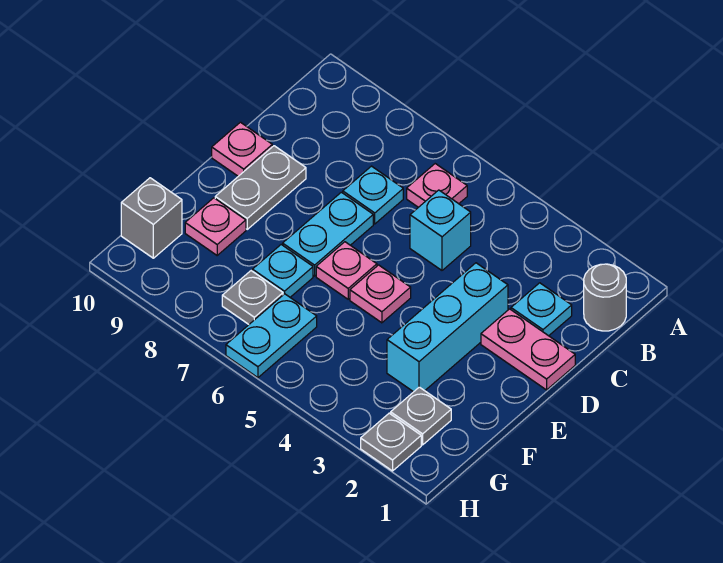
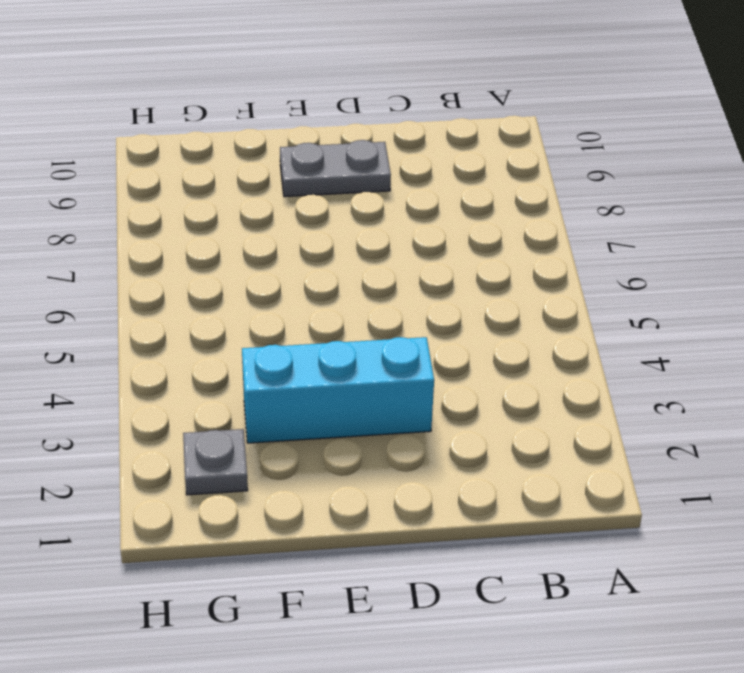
none -> grey 1x1 round brick [584,264,626,331]
none -> pink 1x1 plate [407,164,467,207]
none -> cyan 1x1 plate [511,283,572,336]

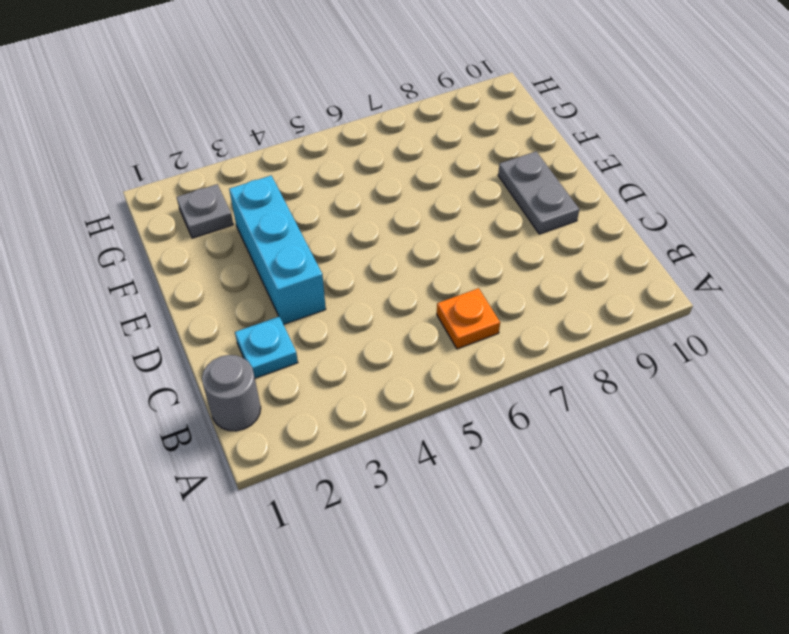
orange 1x1 plate [437,288,500,349] -> pink 1x1 plate [407,164,467,207]
none -> cyan 1x1 brick [410,190,471,270]
none -> cyan 1x1 plate [343,166,403,224]
none -> pink 1x2 plate [481,309,575,390]

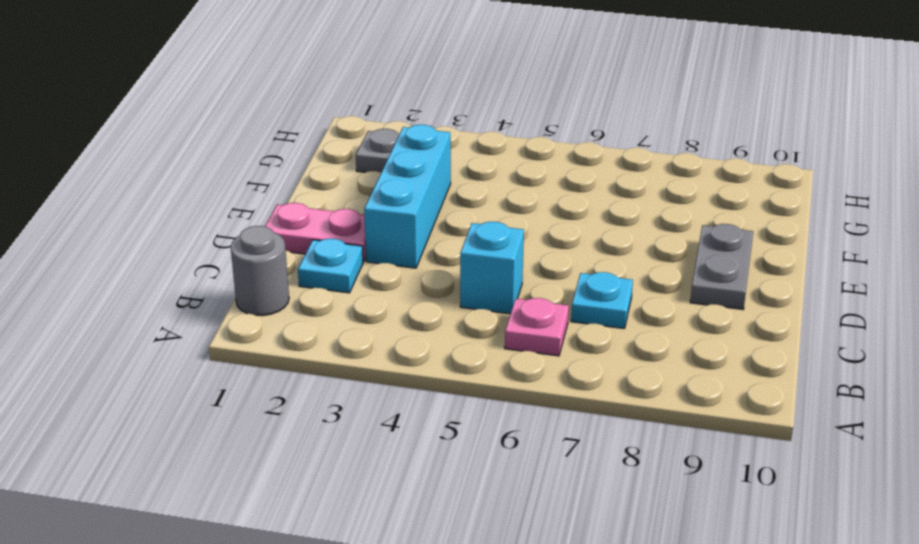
none -> cyan 1x2 plate [283,192,373,276]
none -> pink 1x1 plate [212,122,272,176]
none -> pink 1x1 plate [350,265,411,323]

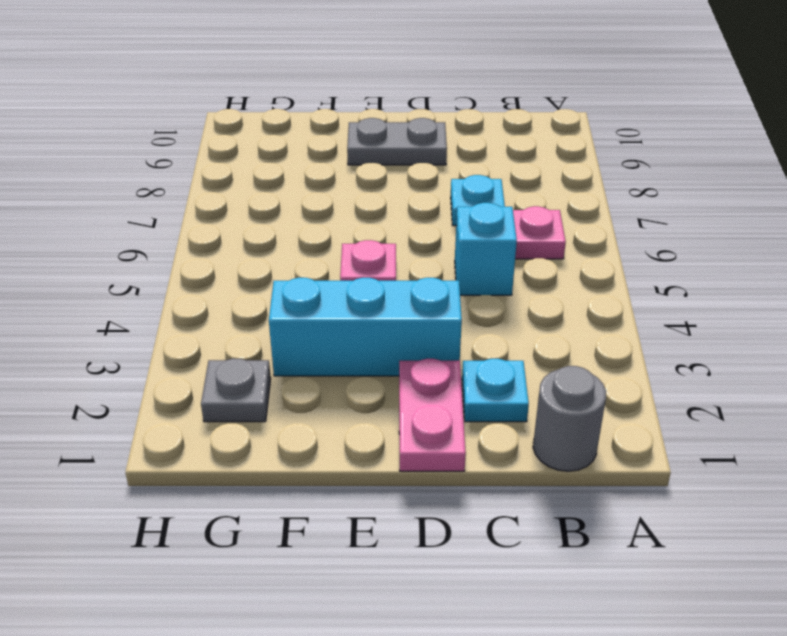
none -> cyan 1x2 plate [283,192,373,276]
none -> pink 1x1 plate [212,122,272,176]
none -> pink 1x1 plate [316,242,377,299]

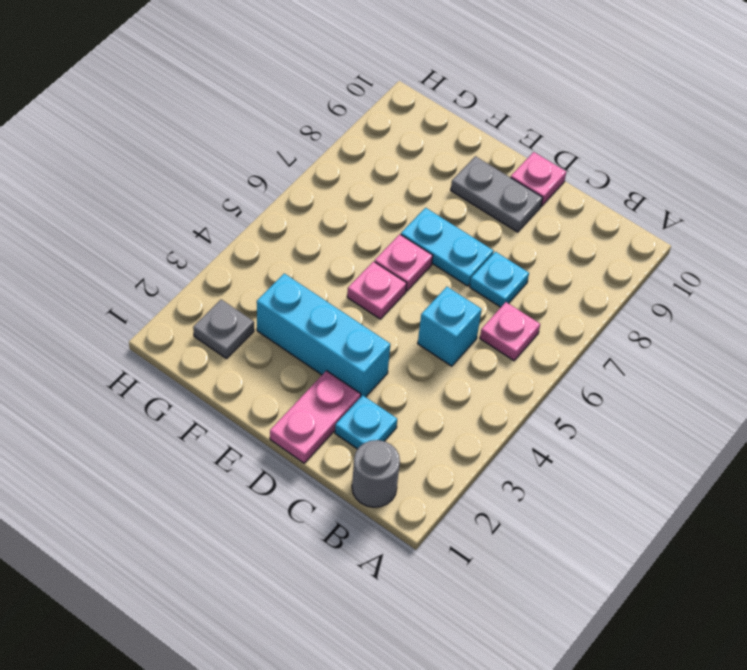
none -> cyan 1x1 plate [252,245,313,297]
none -> pink 1x1 plate [185,198,246,255]
none -> cyan 1x2 plate [226,294,317,378]

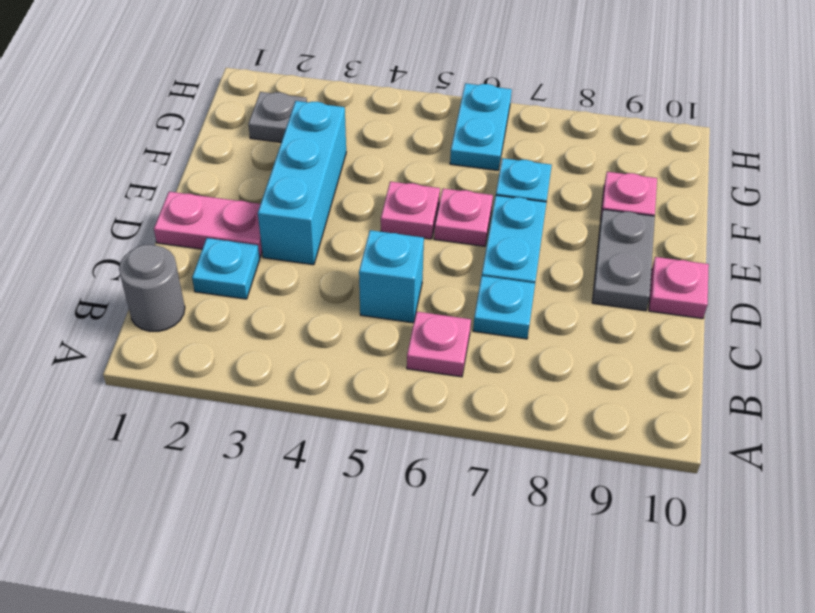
none -> grey 1x1 plate [222,271,283,324]
none -> grey 1x1 brick [121,178,182,258]
none -> grey 1x1 plate [361,413,421,471]

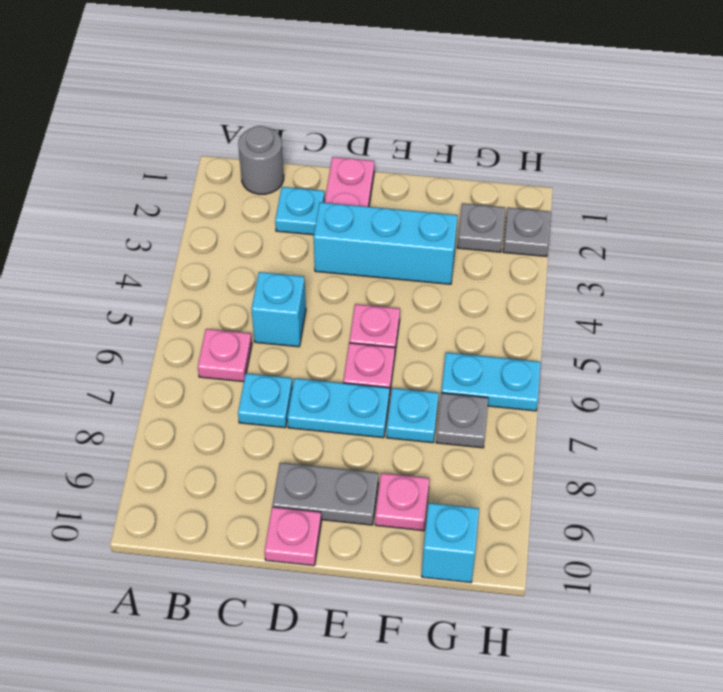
cyan 1x1 brick [422,503,479,583] -> grey 1x1 brick [121,178,182,258]

